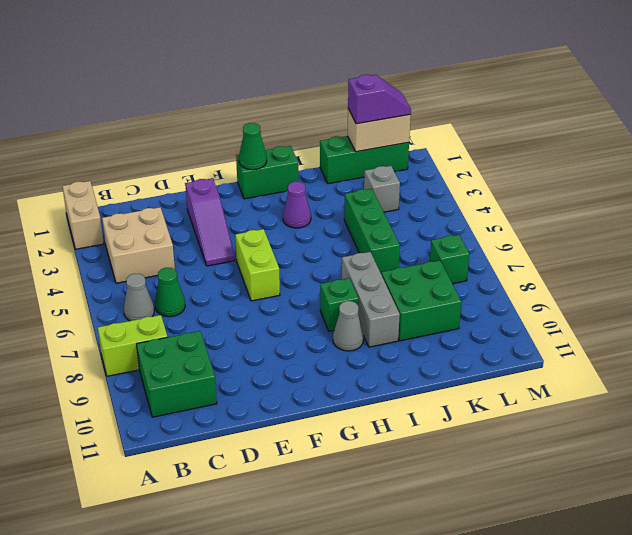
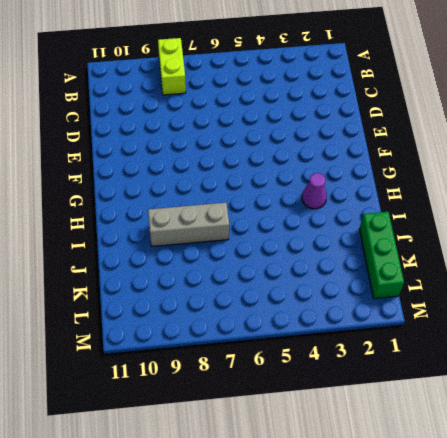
none -> tan 1x2 brick [62,181,104,249]
none -> tan 2x2 brick [102,207,175,283]
none -> grey 1x1 cone [124,274,154,321]

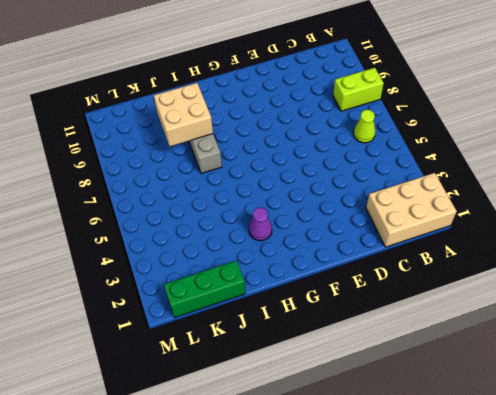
tan 2x3 brick [366,173,457,247] -> tan 1x2 brick [62,181,104,249]
lime 1x1 cone [354,110,375,143] -> grey 1x1 cone [124,274,154,321]
tan 2x2 brick [154,83,213,146] -> tan 2x2 brick moved to [102,207,175,283]
none -> green 2x2 brick [137,331,217,417]
none -> green 1x1 cone [155,268,185,317]
none -> purple 1x3 slope [185,178,235,266]

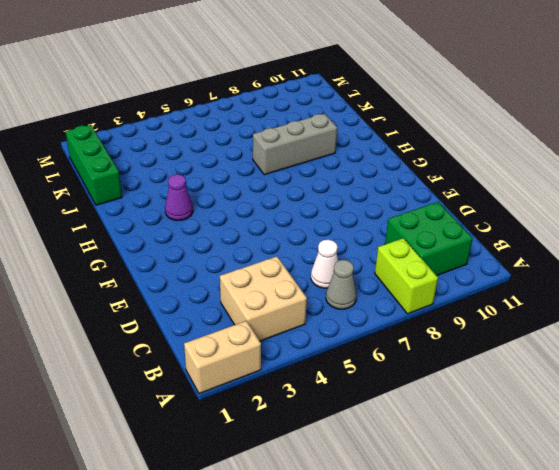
white 1x1 cone [311,240,338,288] -> green 1x1 cone [155,268,185,317]
none -> purple 1x3 slope [185,178,235,266]
none -> lime 1x2 brick [235,229,280,301]
none -> green 1x2 brick [236,146,298,199]

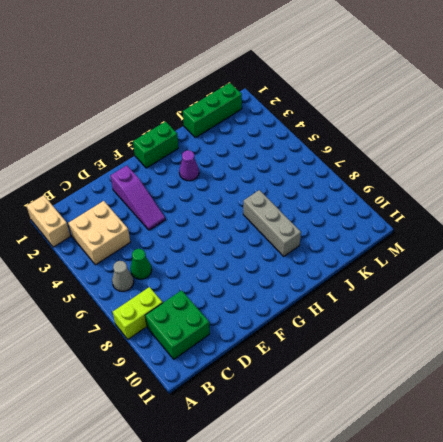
none -> lime 1x2 brick [235,229,280,301]
none -> green 1x1 brick [320,278,359,331]
none -> grey 1x1 cone [333,301,364,351]

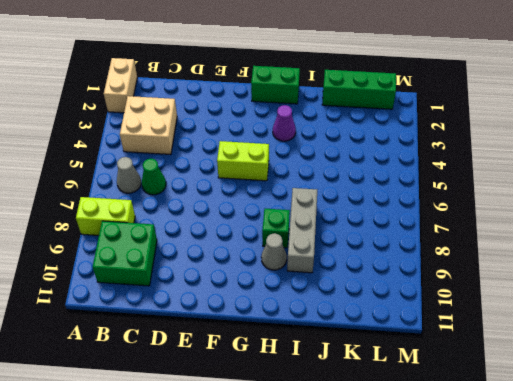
lime 1x2 brick [217,141,269,181] -> lime 1x2 brick turned to [235,229,280,301]
none -> purple 1x3 slope [185,178,235,266]
none -> green 1x3 brick [344,189,400,273]
none -> green 2x2 brick [381,260,461,341]

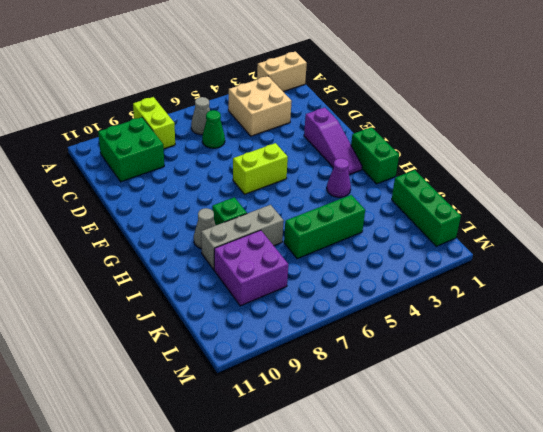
purple 1x3 slope [304,108,362,175] -> purple 1x3 slope turned to [185,178,235,266]
purple 2x2 brick [214,230,288,306] -> green 2x2 brick [381,260,461,341]
none -> grey 1x1 brick [364,166,400,212]
none -> green 1x1 brick [430,235,469,284]
none -> green 1x1 cone [239,123,267,170]

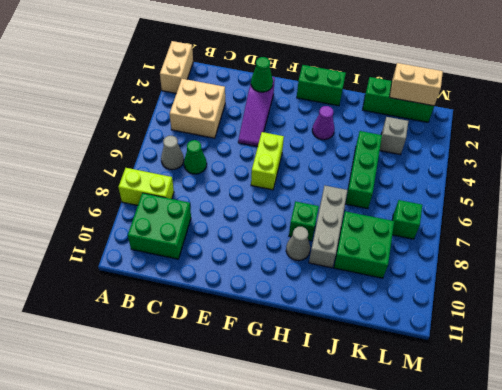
green 1x1 cone [251,57,273,92] -> green 1x1 cone moved to [239,123,267,170]
none -> purple 1x2 slope [348,75,411,124]

